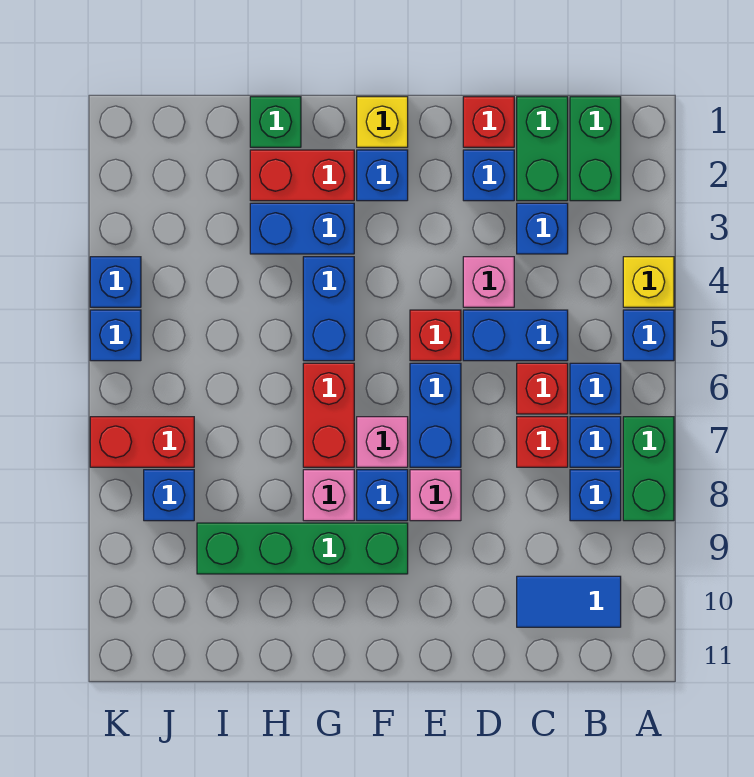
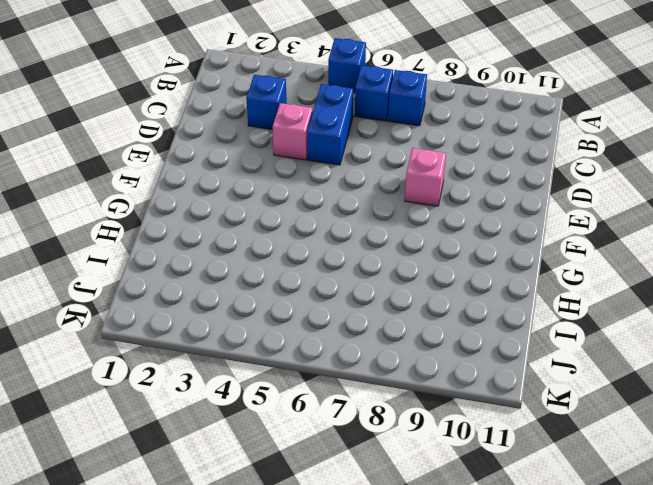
none -> yellow 1x1 brick [623,257,674,307]
none -> green 1x2 brick [623,417,674,521]
none -> green 1x2 brick [570,97,621,201]
none -> blue 1x1 brick [570,470,621,521]

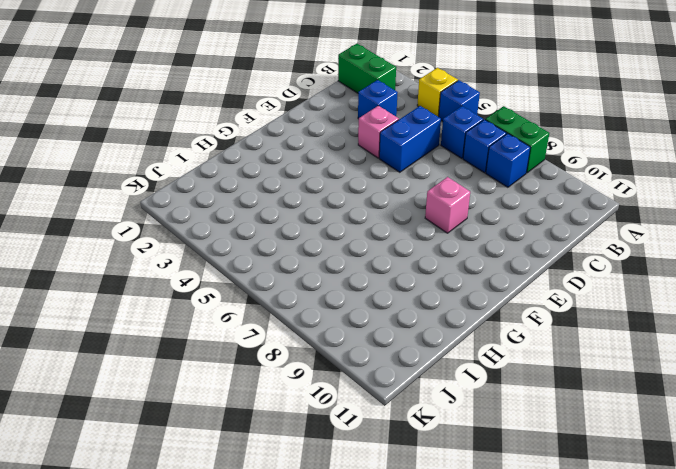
none -> blue 1x2 tile [517,576,621,627]
none -> green 1x2 brick [517,97,568,201]
none -> red 1x1 brick [517,363,568,414]
none -> red 1x1 brick [517,417,568,467]

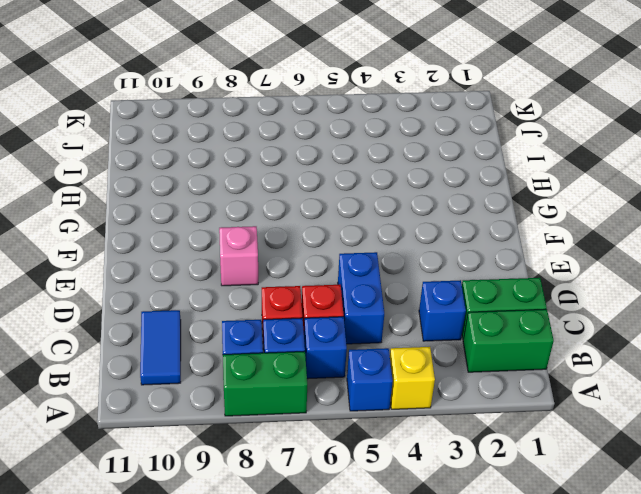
none -> red 1x1 brick [463,97,514,147]
none -> blue 1x1 brick [463,150,514,201]
none -> pink 1x1 brick [463,257,514,307]
none -> red 1x1 brick [410,310,461,361]

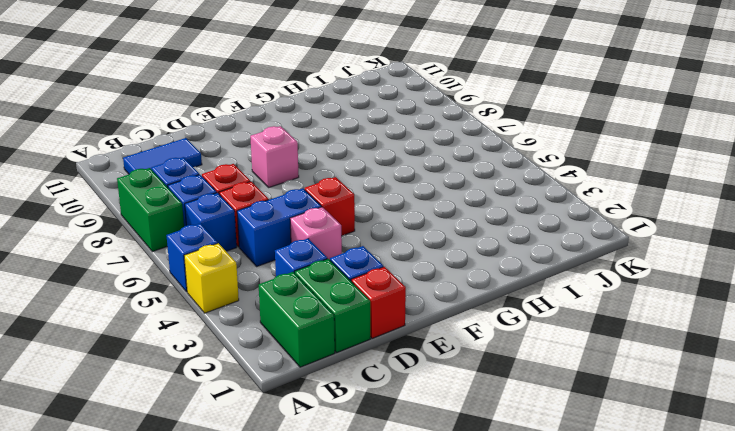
none -> blue 1x2 brick [410,363,461,467]
none -> yellow 1x1 brick [357,97,408,147]
none -> blue 1x1 brick [357,150,408,201]
none -> pink 1x1 brick [357,417,408,467]

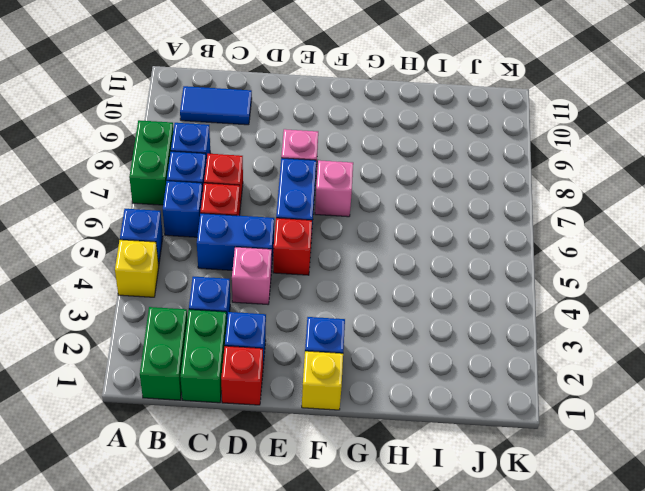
none -> blue 1x1 brick [357,470,408,521]
none -> green 1x4 brick [197,523,408,574]
none -> red 1x2 brick [250,150,354,201]
none -> blue 1x2 brick [250,203,354,254]

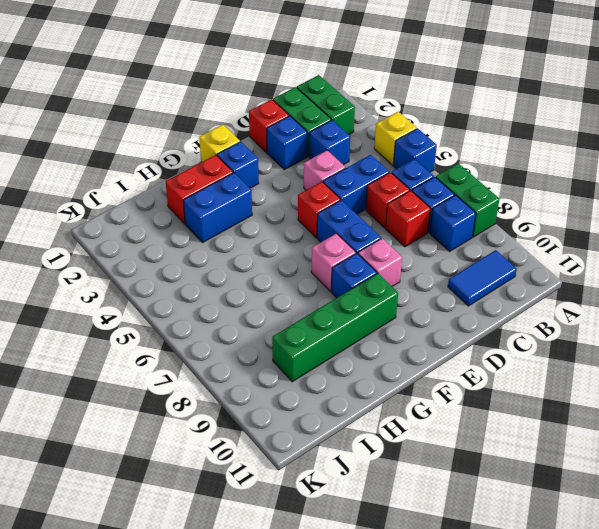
none -> blue 1x2 brick [303,257,354,361]
none -> red 1x2 brick [303,363,354,467]
none -> pink 1x1 brick [303,470,354,521]
none -> green 1x1 brick [250,97,301,147]

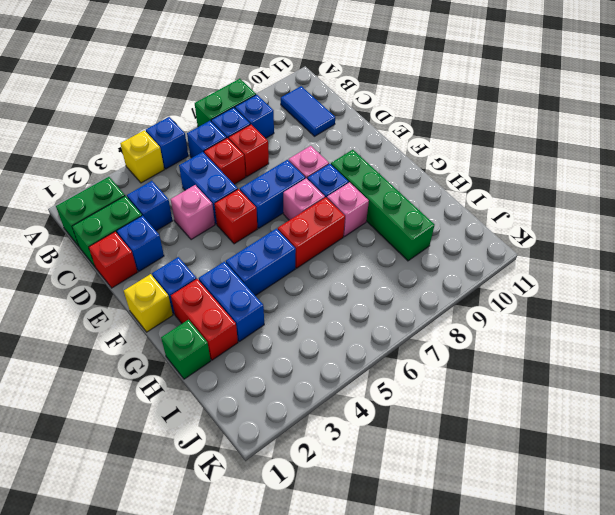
none -> red 1x2 brick [90,417,194,467]
none -> blue 1x1 brick [144,470,194,521]
none -> blue 1x1 brick [90,257,141,307]
none -> blue 1x1 brick [90,310,141,361]

